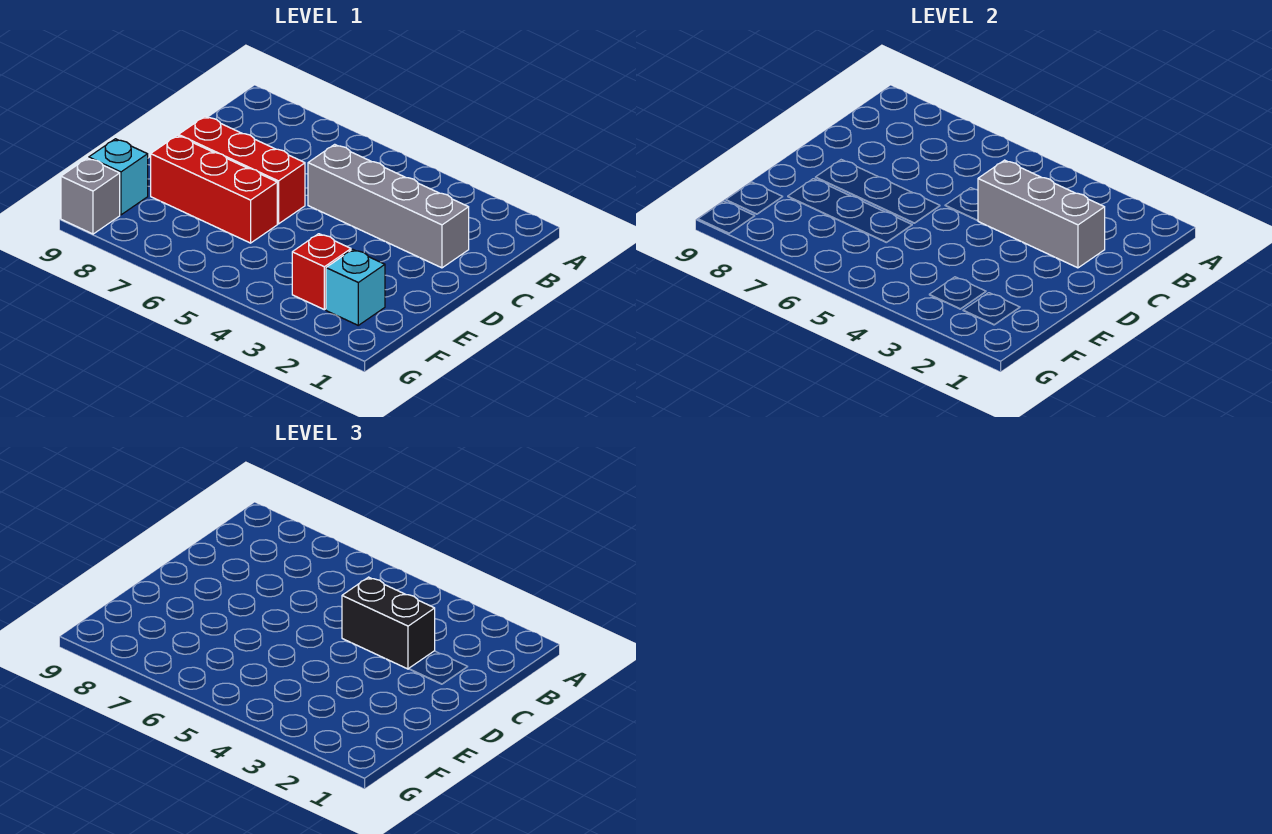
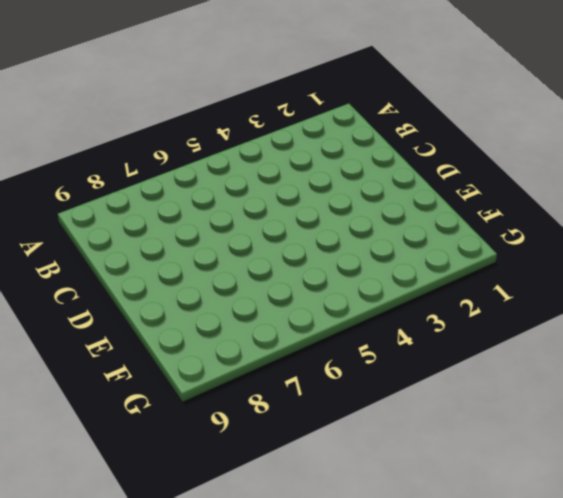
none -> grey 1x4 brick [308,144,469,268]
none -> red 1x3 brick [178,116,305,224]

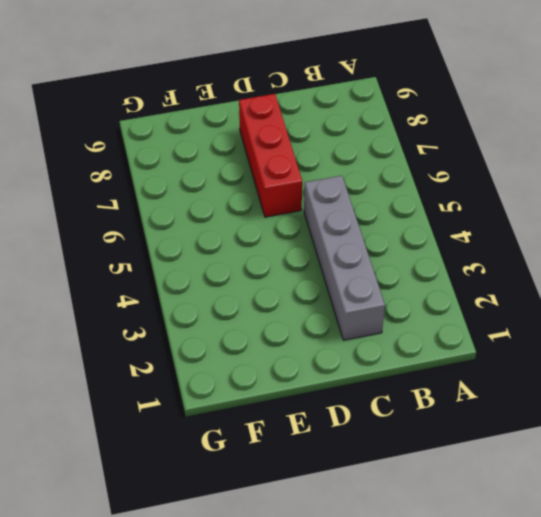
none -> red 1x3 brick [151,136,277,243]
none -> cyan 1x1 brick [326,249,385,325]

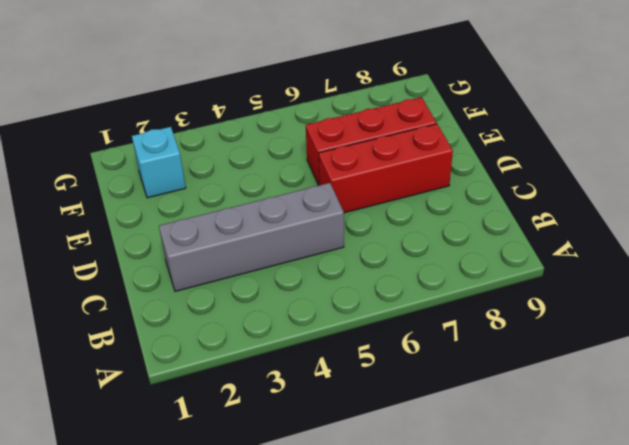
none -> red 1x1 brick [292,234,351,310]
none -> cyan 1x1 brick [89,139,148,215]

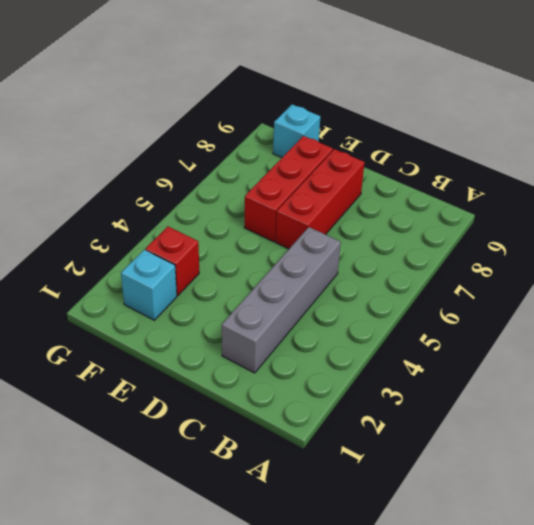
none -> grey 1x1 brick [61,158,120,234]
none -> grey 1x3 brick [978,160,1105,268]

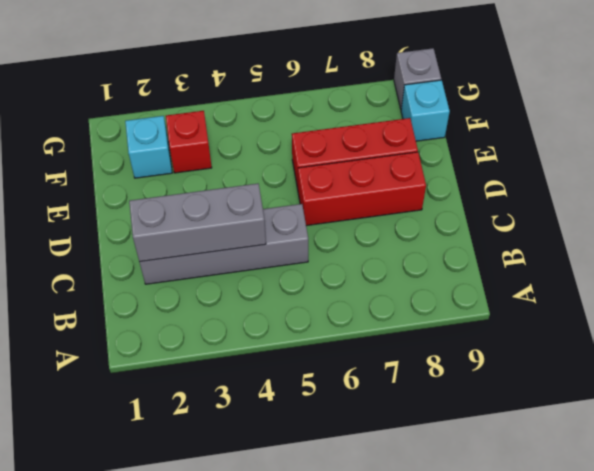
none -> black 1x2 brick [342,577,435,669]

